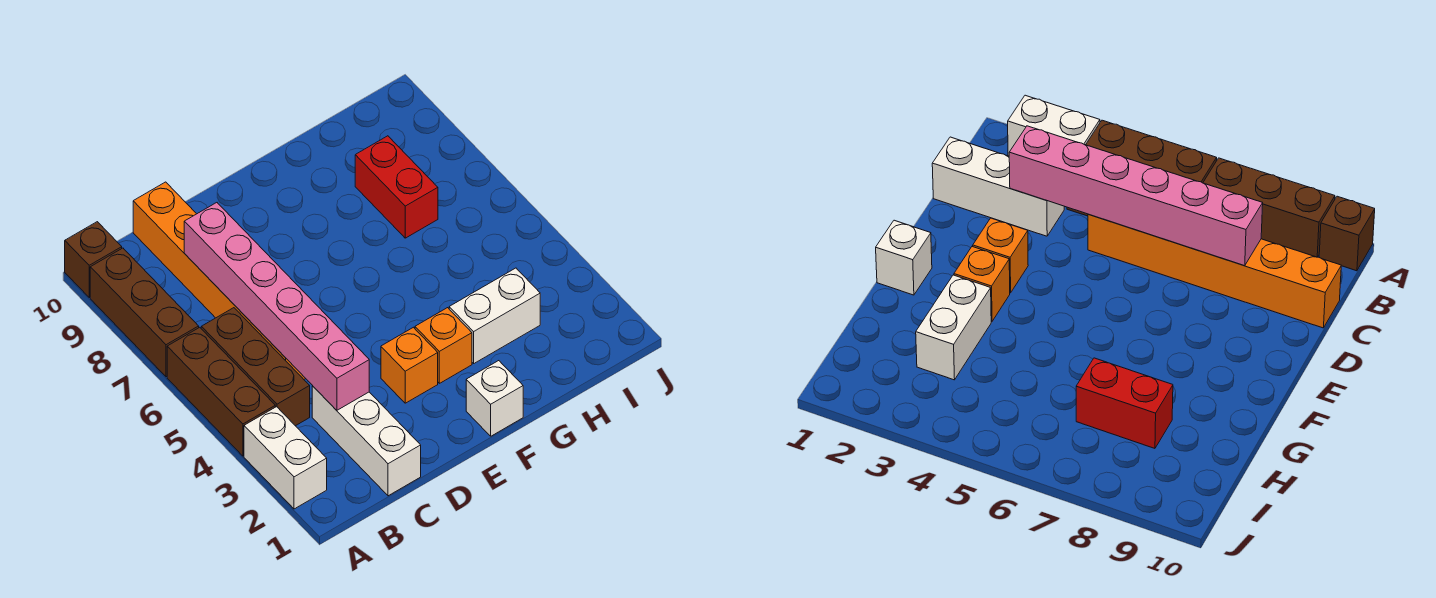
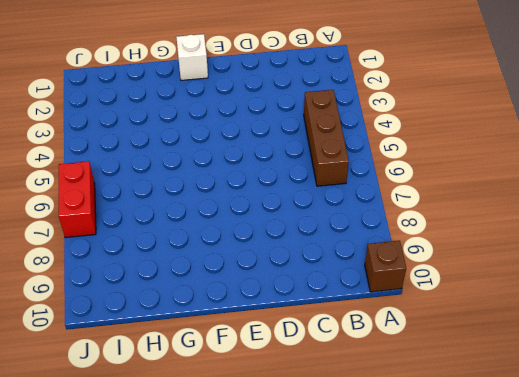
red 1x2 brick [59,161,96,238] -> red 1x2 brick moved to [355,136,438,238]
none -> white 1x2 brick [244,407,327,509]
none -> brown 1x3 brick [167,327,275,456]
none -> brown 1x3 brick [90,248,199,377]

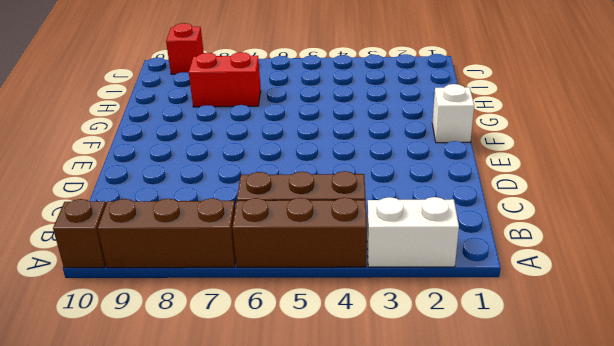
red 1x1 brick [166,23,204,74] -> none
none -> white 1x3 brick [312,386,421,496]
none -> orange 1x6 brick [133,182,306,379]
none -> orange 1x1 brick [381,327,438,403]

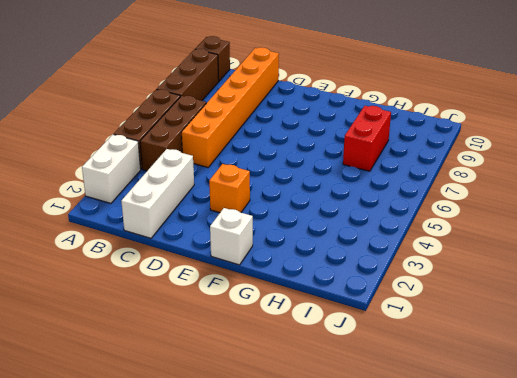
none -> orange 1x1 brick [415,308,472,383]
none -> white 1x2 brick [449,268,540,363]
none -> pink 1x6 brick [184,203,369,410]

